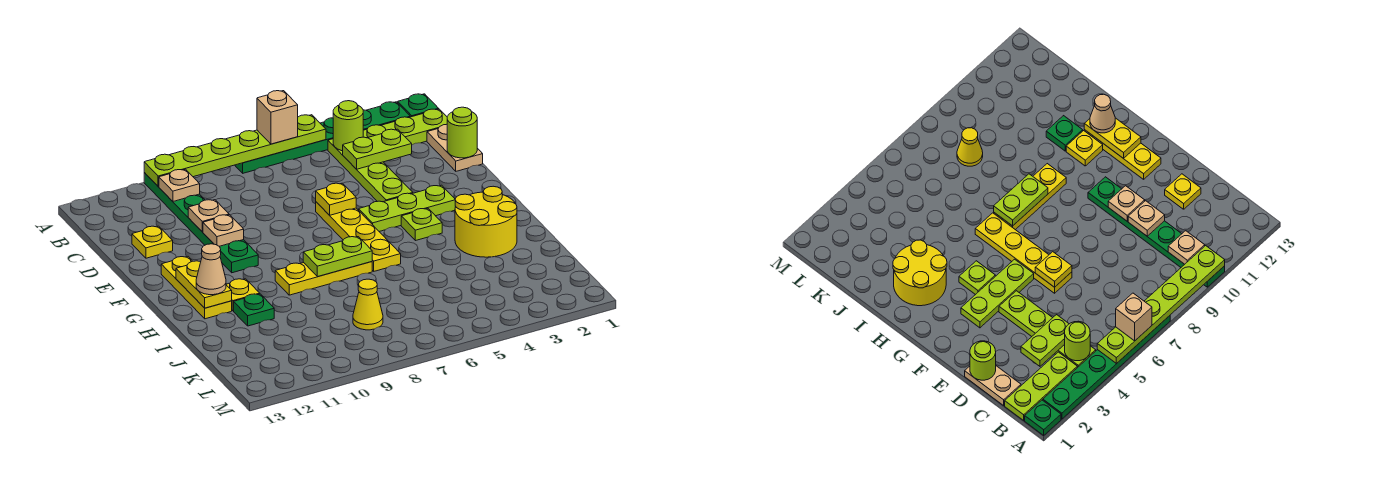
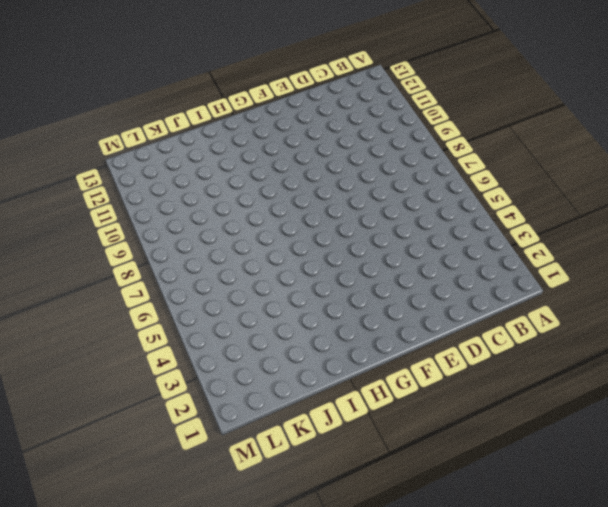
none -> green 1x1 plate [398,94,439,117]
none -> green 1x6 plate [235,102,410,173]
none -> green 1x6 plate [144,173,258,273]

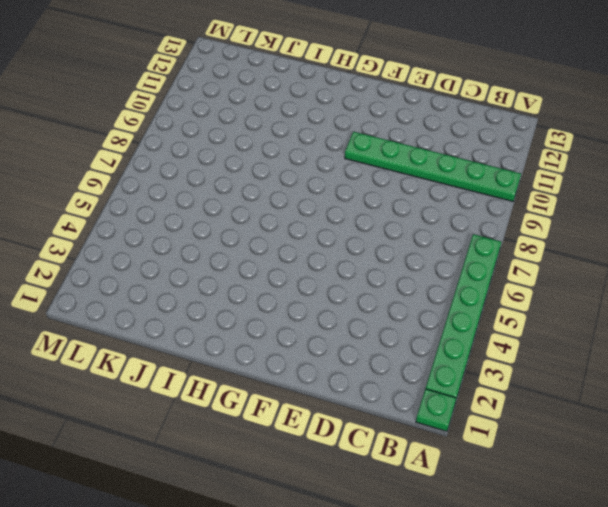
none -> lime 1x3 plate [363,109,447,145]
none -> lime 1x4 plate [328,139,413,202]
none -> tan 1x2 plate [427,124,483,171]

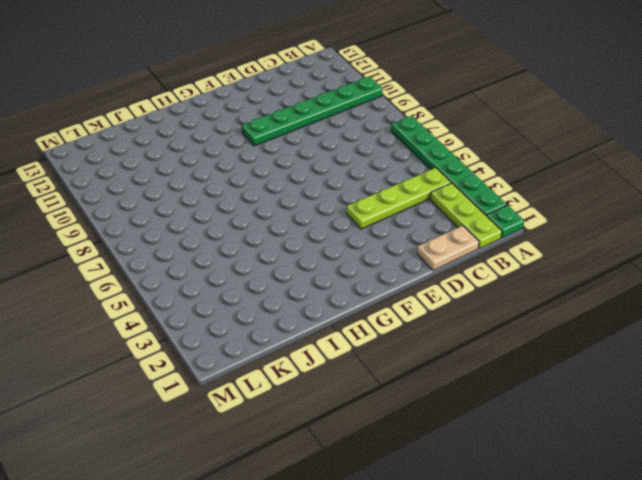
none -> yellow 1x1 plate [132,226,173,258]
none -> yellow 1x4 plate [316,202,401,271]
none -> lime 1x3 plate [359,185,455,231]

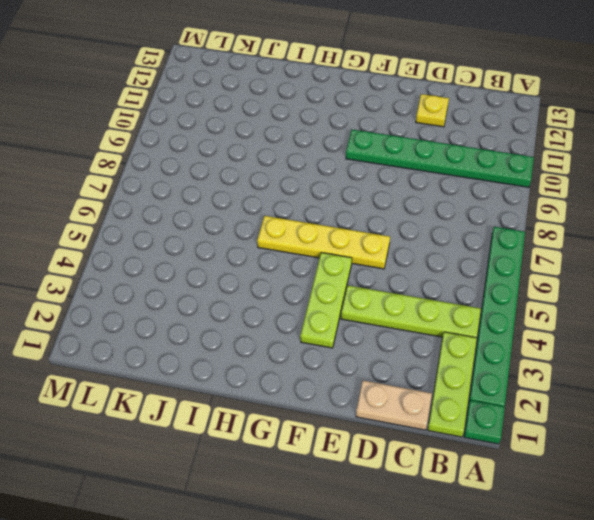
none -> yellow 1x3 plate [161,257,232,319]
none -> lime 1x1 plate [401,209,442,241]
none -> yellow 2x2 round brick [455,186,517,257]

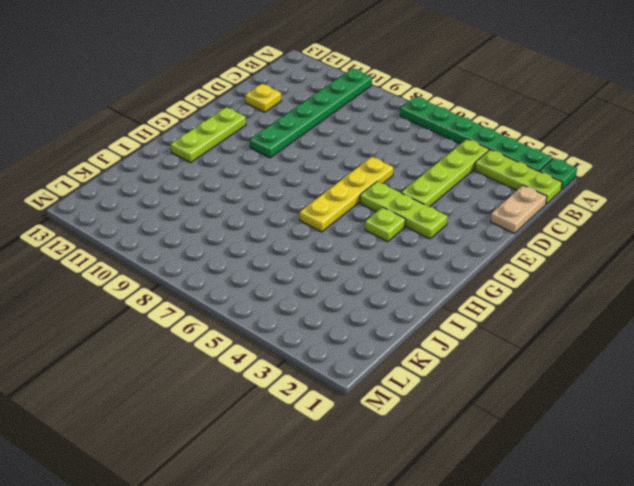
lime 1x3 plate [171,107,246,163] -> yellow 1x3 plate [161,257,232,319]
none -> yellow 2x2 round brick [455,186,517,257]
none -> yellow 1x3 plate [275,262,372,295]
none -> yellow 1x1 plate [226,279,260,311]

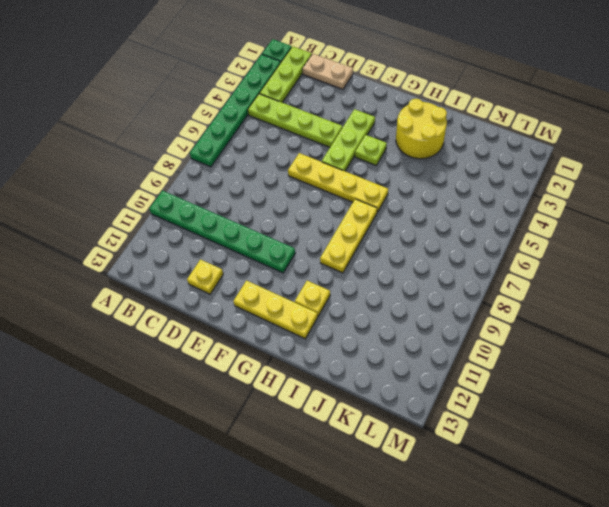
none -> green 1x1 plate [234,294,274,326]
none -> yellow 1x1 cone [353,279,383,330]
none -> lime 1x6 plate [144,115,326,186]

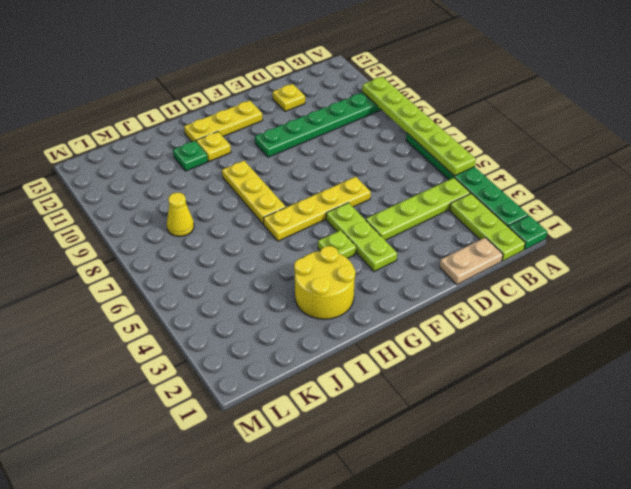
none -> lime 1x1 round brick [333,101,363,151]
none -> tan 1x1 plate [159,169,200,201]
none -> lime 1x2 plate [343,129,412,169]

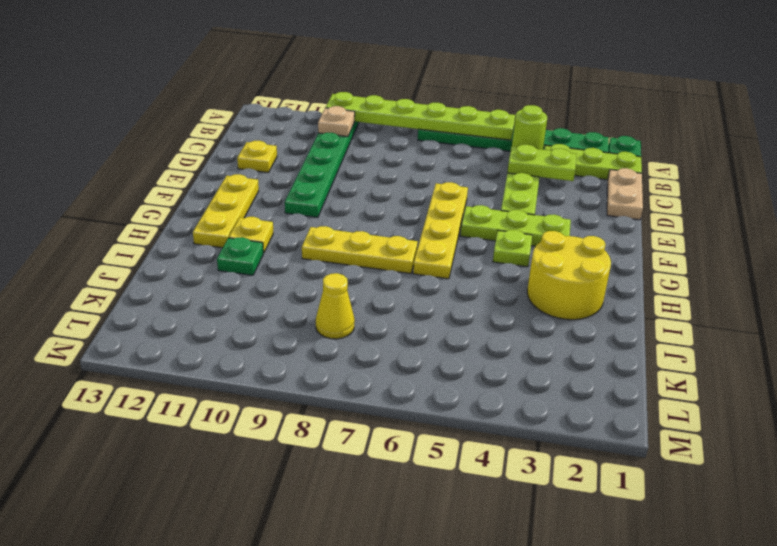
none -> lime 1x1 round brick [447,107,477,158]
none -> tan 1x1 plate [188,200,229,232]
none -> yellow 1x1 plate [316,183,356,215]

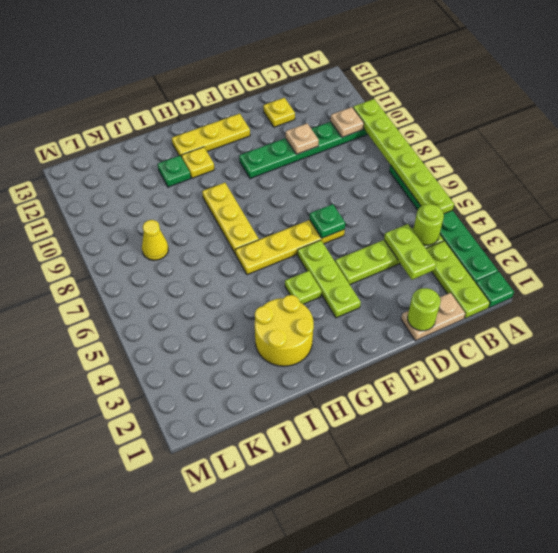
green 1x1 plate [310,204,345,238] -> yellow 1x1 plate [316,183,356,215]
none -> tan 1x1 plate [203,215,244,246]
none -> yellow 1x2 plate [176,261,232,308]
none -> lime 1x2 plate [303,237,372,277]

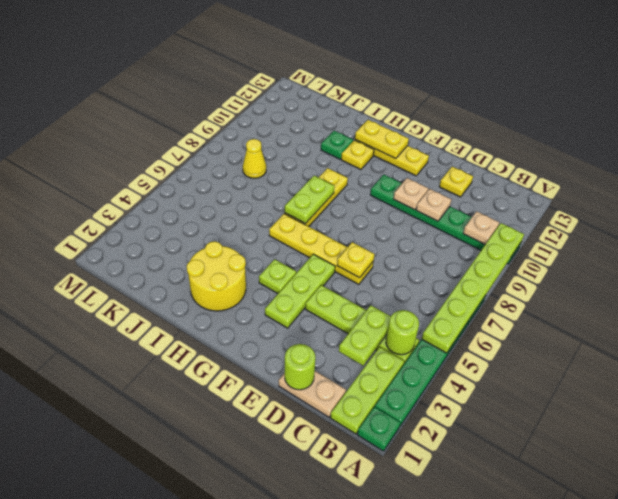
none -> tan 1x1 brick [257,91,298,144]
none -> tan 1x1 cone [196,244,226,295]

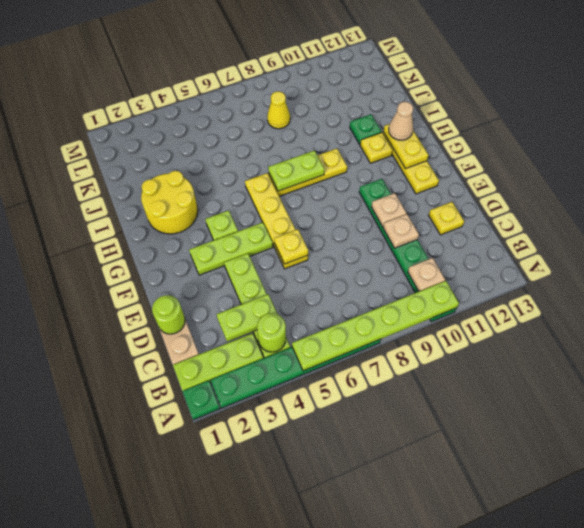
none -> tan 1x1 brick [257,91,298,144]

